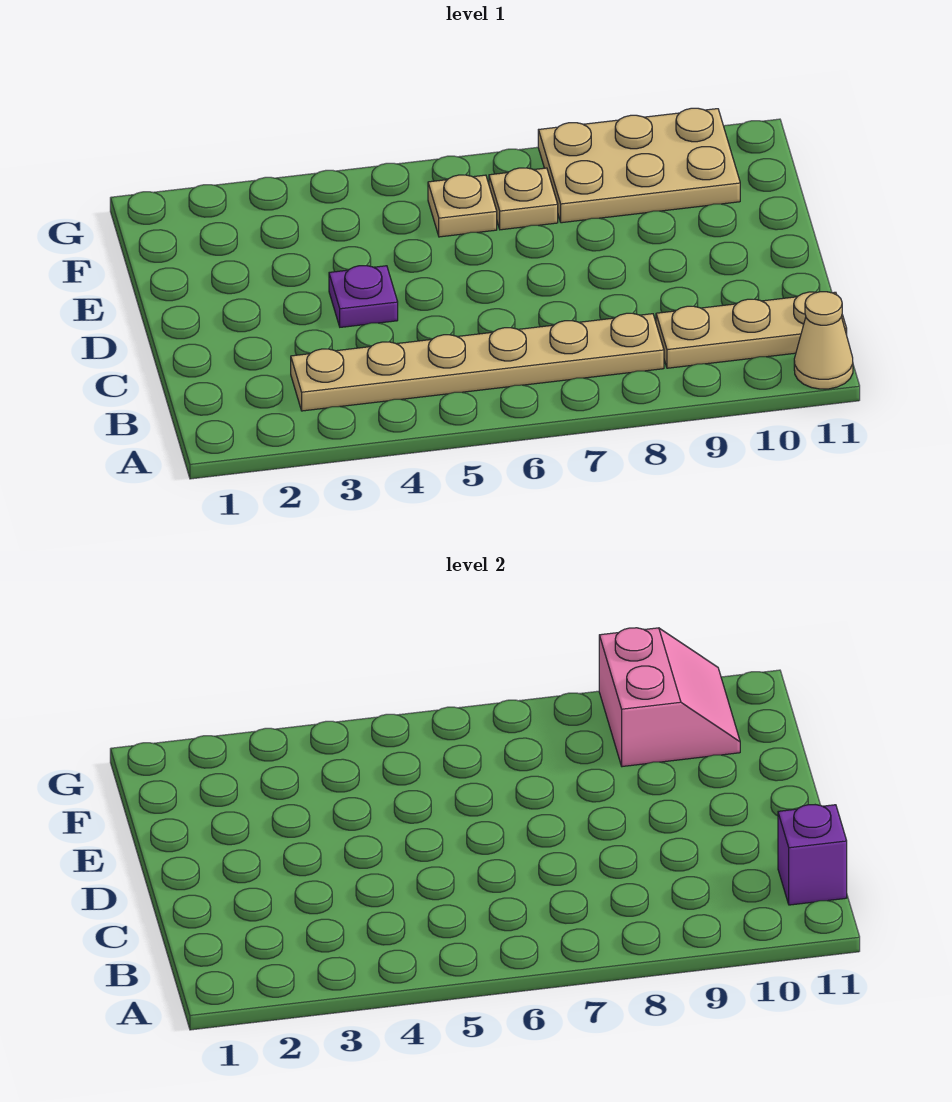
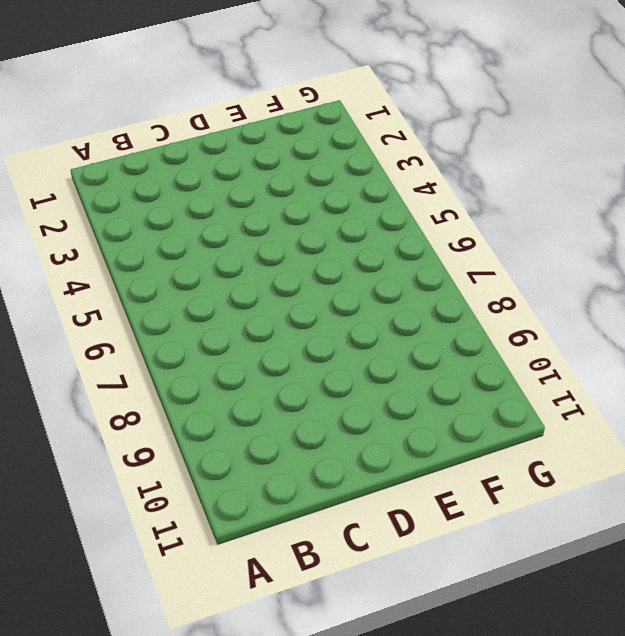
none -> tan 1x1 cone [794,292,853,389]
none -> tan 1x6 plate [291,313,664,411]

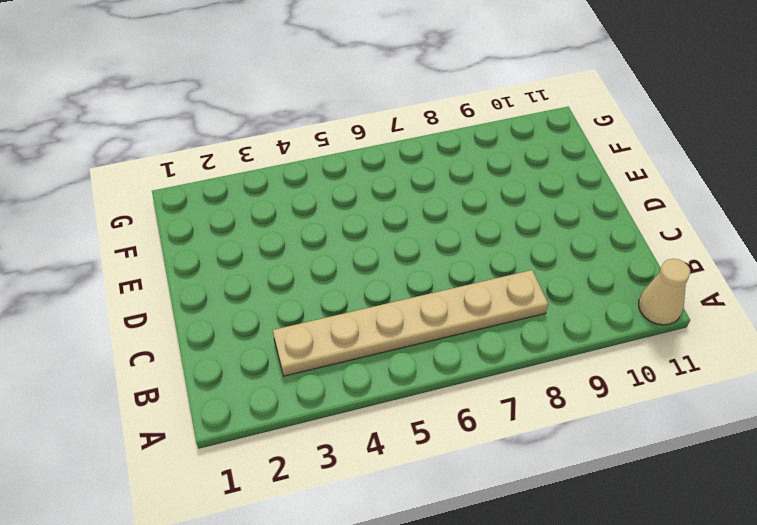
none -> tan 1x3 plate [656,292,847,368]
none -> purple 1x1 plate [329,266,398,327]

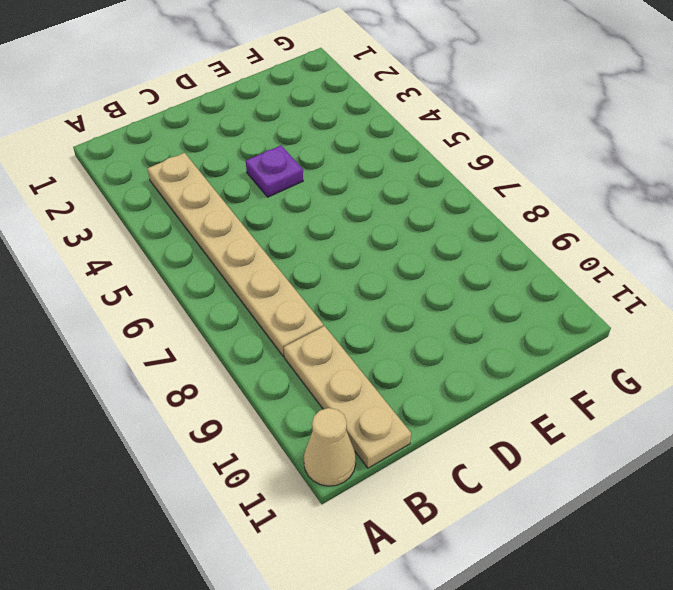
none -> tan 1x1 plate [428,175,497,237]
none -> tan 1x1 plate [489,168,558,230]

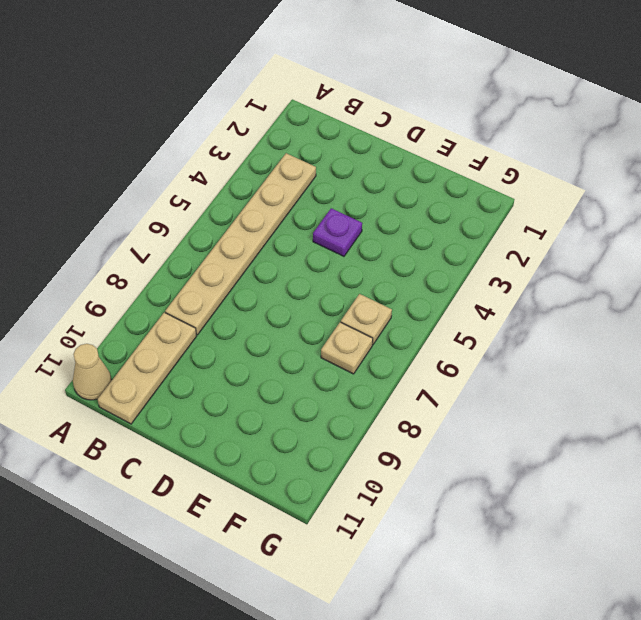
none -> tan 2x3 plate [538,108,740,223]
none -> purple 1x1 brick [778,805,847,905]

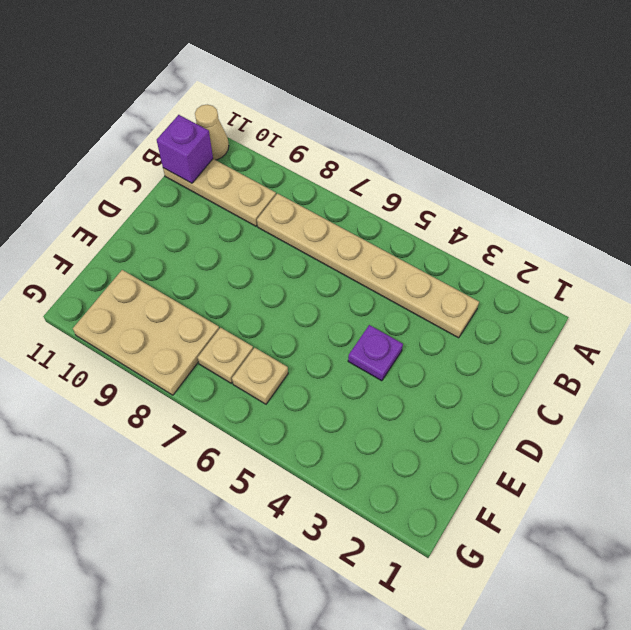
none -> pink 2x2 slope [599,628,740,767]

